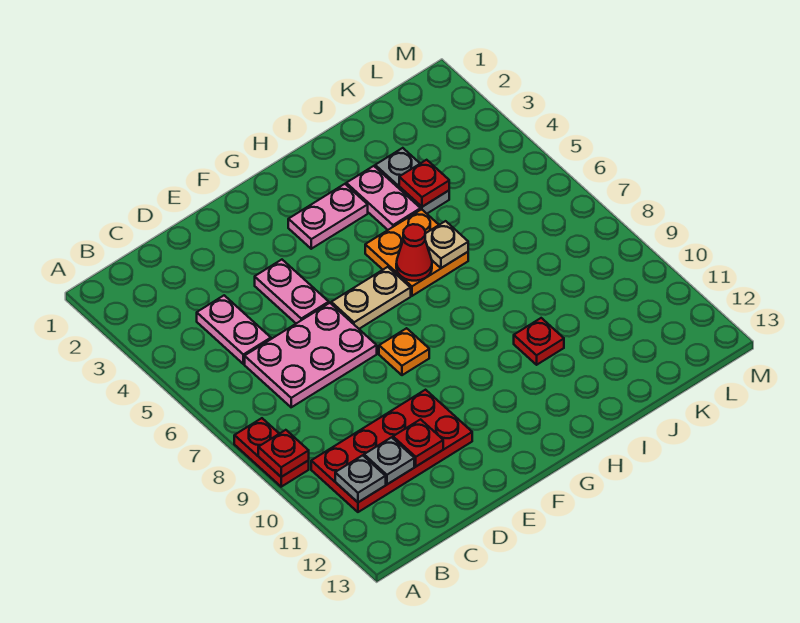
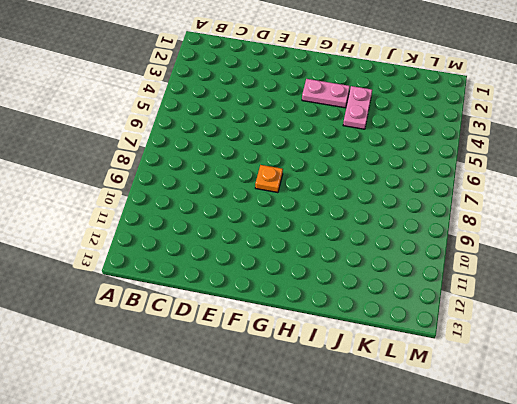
none -> red 1x2 plate [234,418,309,487]
none -> red 2x4 plate [311,390,472,512]
none -> pink 1x2 plate [197,295,271,364]

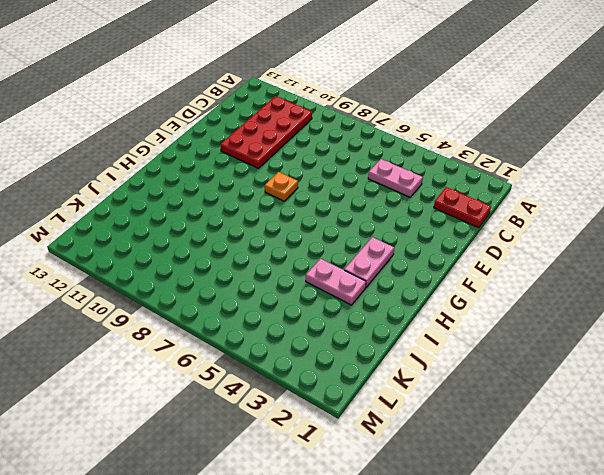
red 1x2 plate [434,187,491,228] -> red 1x2 plate moved to [234,418,309,487]
none -> pink 2x3 plate [245,303,377,407]
none -> pink 1x2 plate [255,260,329,323]
none -> tan 1x2 plate [331,267,411,329]

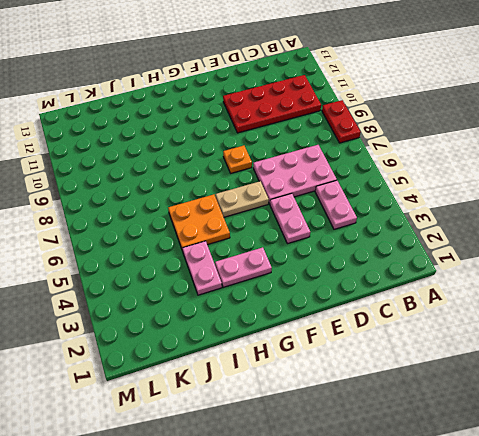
none -> red 1x1 plate [514,318,564,365]
none -> grey 1x2 plate [375,148,449,214]
none -> red 1x1 plate [258,430,309,477]

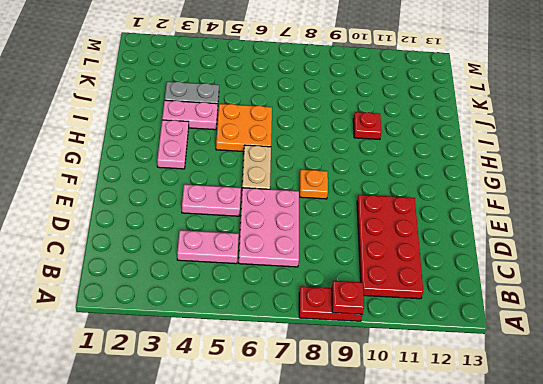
none -> grey 1x1 plate [335,455,386,502]
none -> grey 1x1 plate [364,437,414,484]
none -> red 1x1 plate [393,419,443,466]

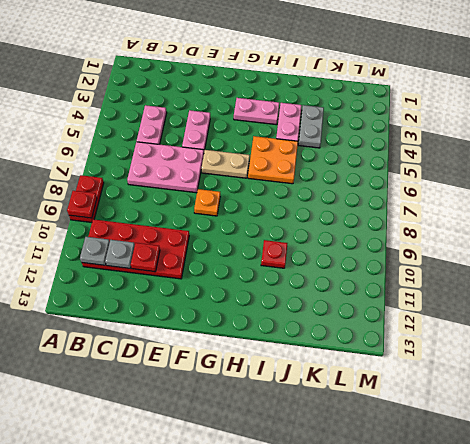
none -> red 1x1 cone [396,224,432,281]
none -> tan 1x1 plate [425,221,468,268]
none -> red 1x1 plate [399,160,449,207]

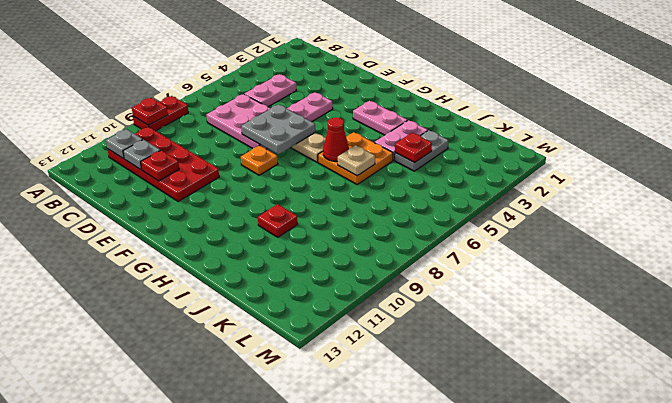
grey 2x2 plate [241,104,315,154] -> none

